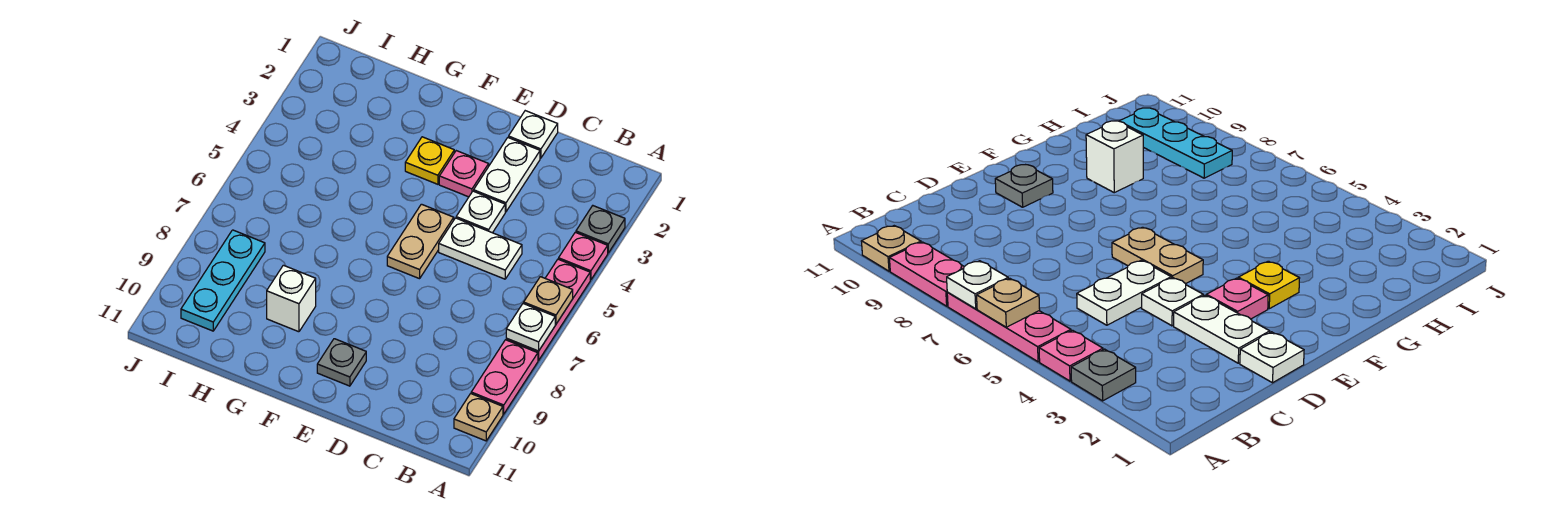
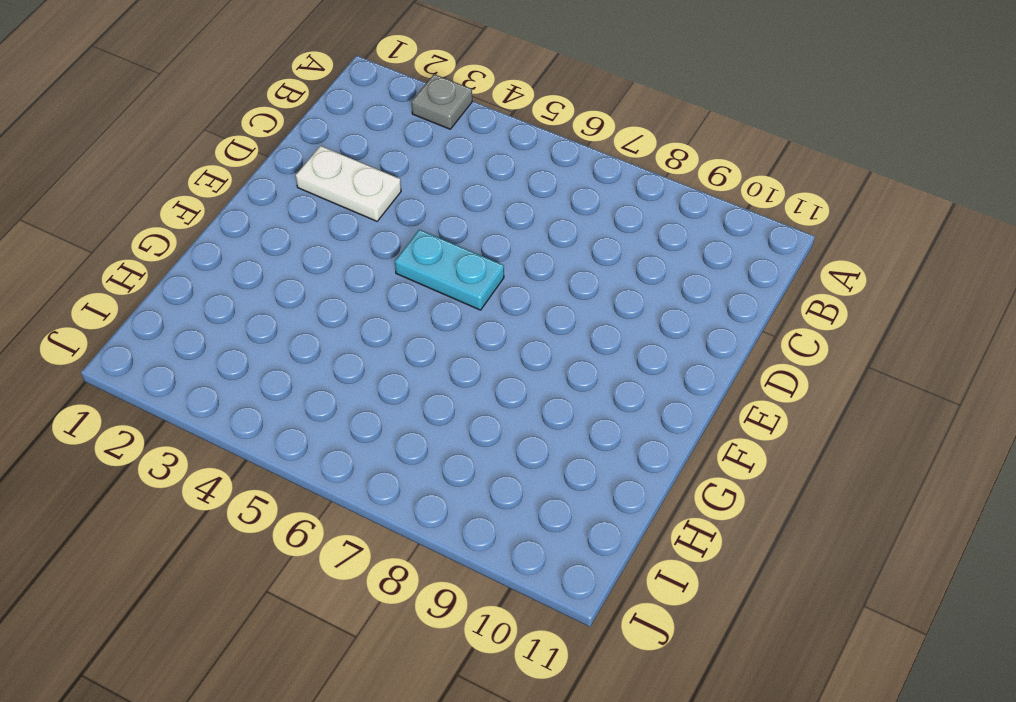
cyan 1x2 plate [395,229,504,310] -> tan 1x2 plate [387,204,454,279]
none -> pink 1x1 plate [559,232,608,280]
none -> pink 1x3 plate [506,259,590,360]
none -> pink 1x2 plate [471,340,538,414]

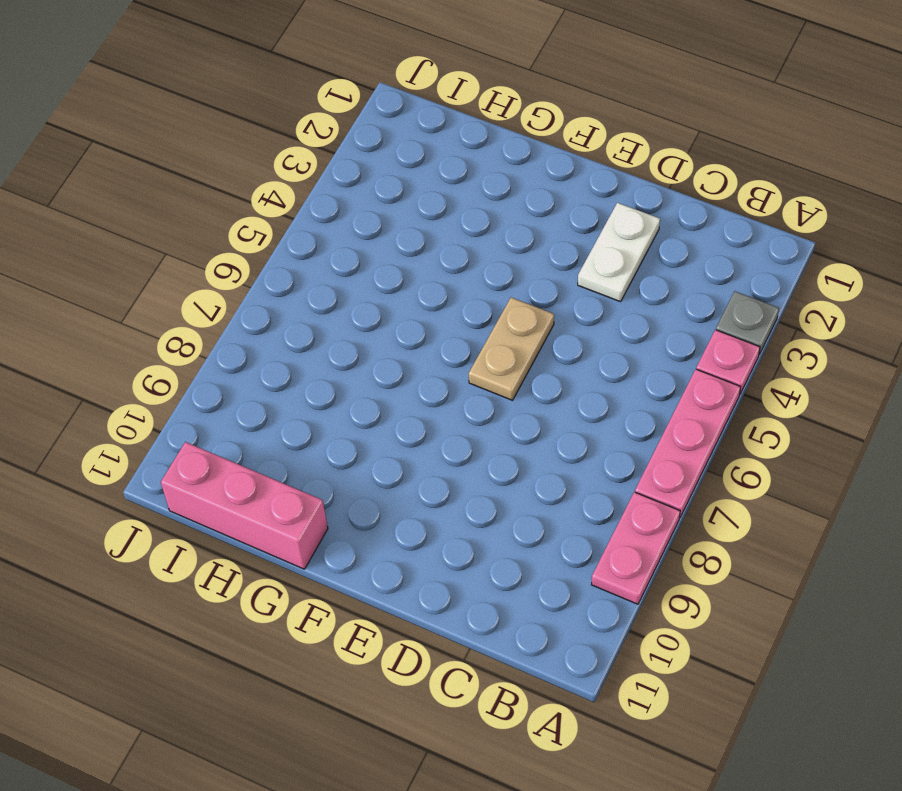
pink 1x3 brick [161,442,328,569] -> none
none -> tan 1x1 plate [454,394,503,441]
none -> white 1x2 plate [439,218,522,279]
none -> white 1x1 plate [509,111,558,158]

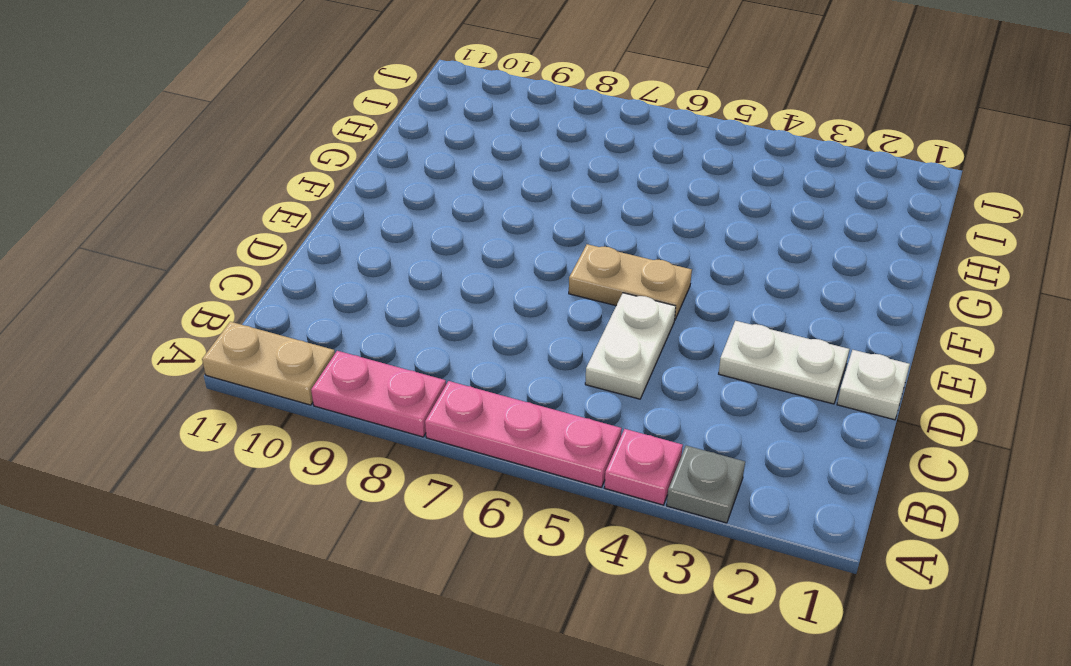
tan 1x2 plate [202,322,335,405] -> tan 1x1 plate [454,394,503,441]
none -> white 1x1 plate [456,191,505,233]
none -> pink 1x1 plate [439,151,489,197]
none -> grey 1x1 plate [317,339,366,386]

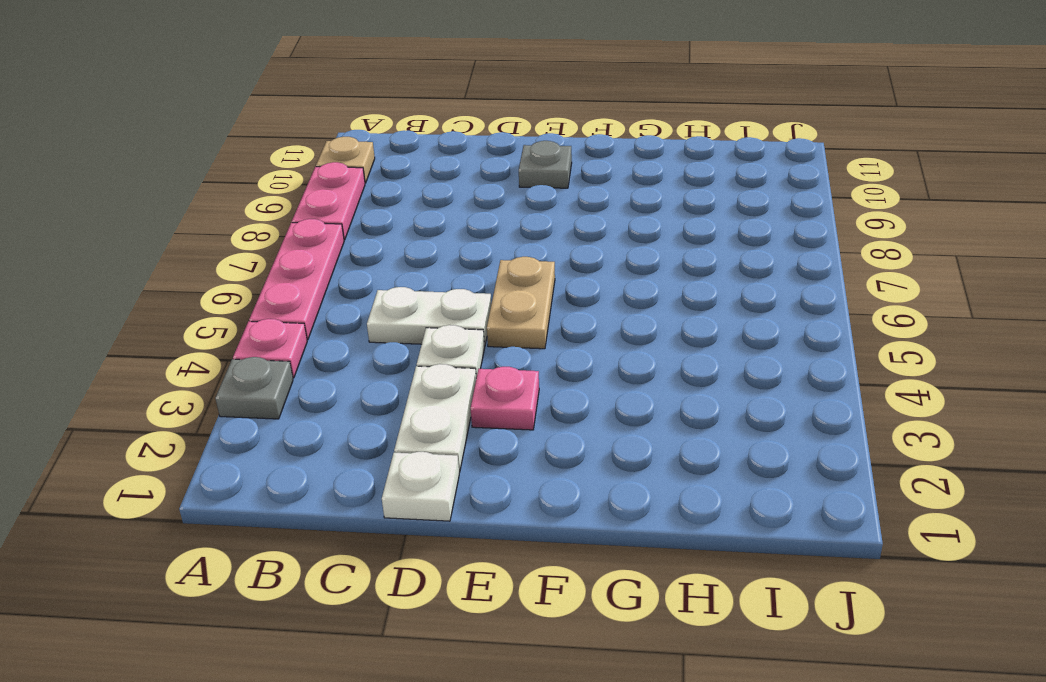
none -> yellow 1x1 plate [405,137,454,184]
none -> white 1x1 brick [267,265,316,332]
none -> cyan 1x3 plate [181,230,265,331]

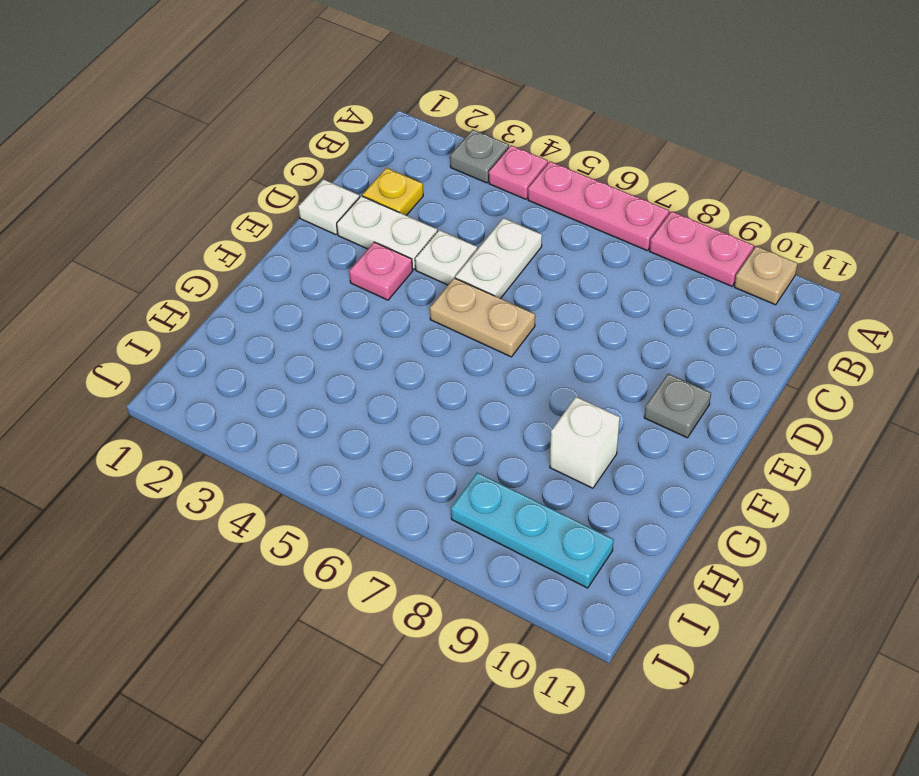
yellow 1x1 plate [362,168,423,216] -> yellow 1x1 plate moved to [405,137,454,184]
none -> tan 1x1 plate [524,277,573,324]
none -> white 1x1 plate [506,303,555,351]

